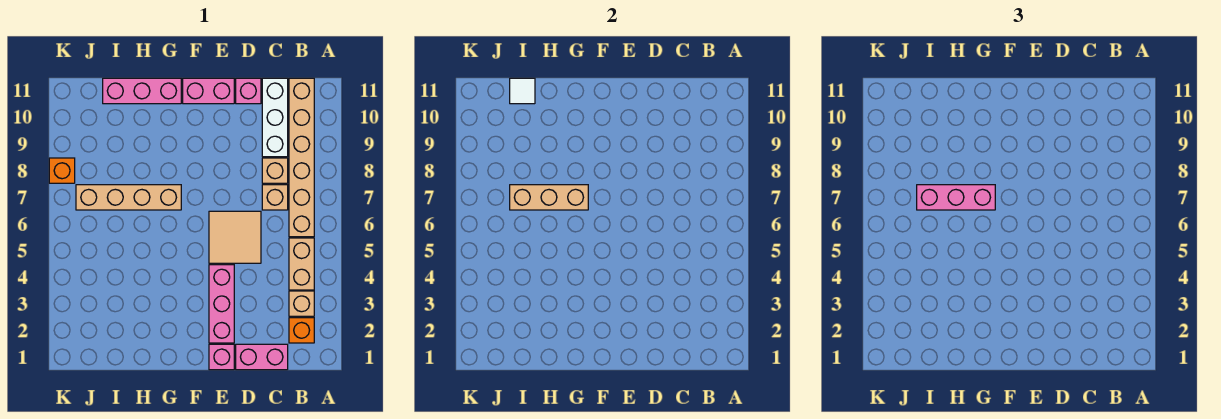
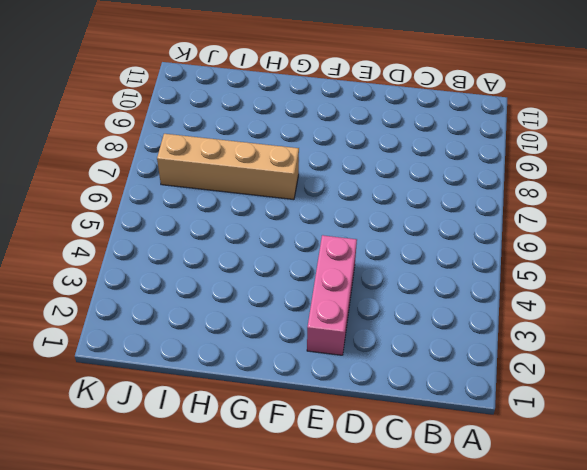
none -> orange 1x1 brick [289,318,314,343]
none -> tan 1x1 brick [289,291,314,316]
none -> tan 1x2 brick [289,238,314,290]

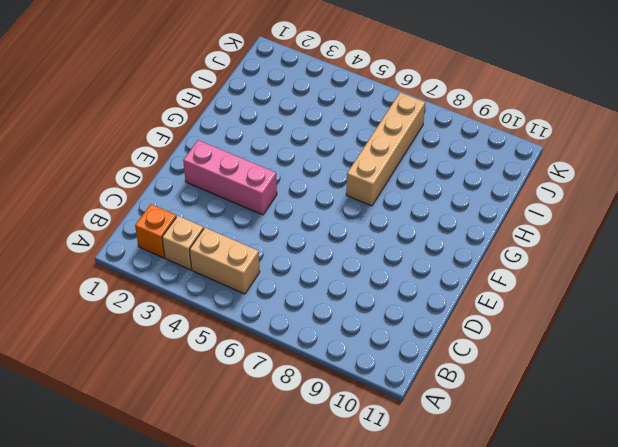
none -> tan 1x6 brick [289,78,314,237]
none -> pink 1x2 brick [236,344,288,370]
none -> tan 1x1 brick [262,185,288,210]

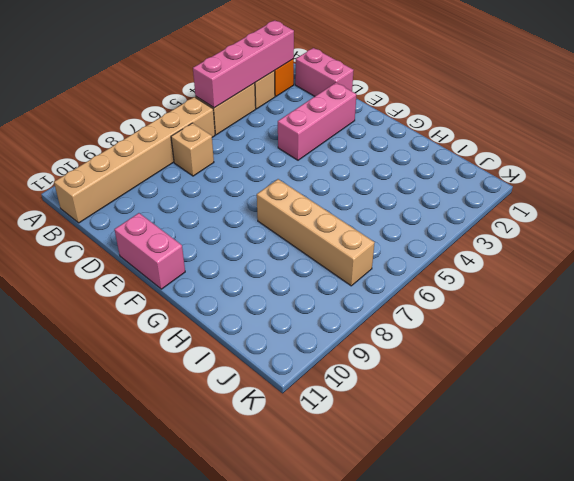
pink 1x4 brick [193,20,294,108] -> none
none -> tan 1x1 brick [262,158,288,183]
none -> white 1x3 brick [262,78,288,157]
none -> tan 2x2 tile [209,211,261,263]

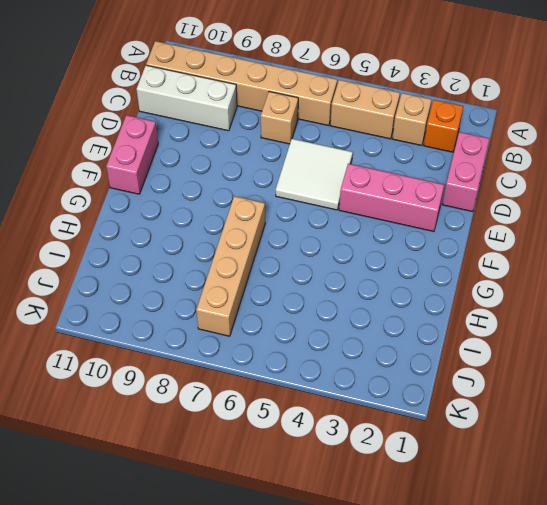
white 2x2 tile [276,139,353,210] -> tan 2x2 tile [209,211,261,263]
none -> tan 1x1 brick [262,158,288,183]
none -> pink 1x1 brick [236,78,261,104]
none -> pink 1x1 brick [209,344,234,370]

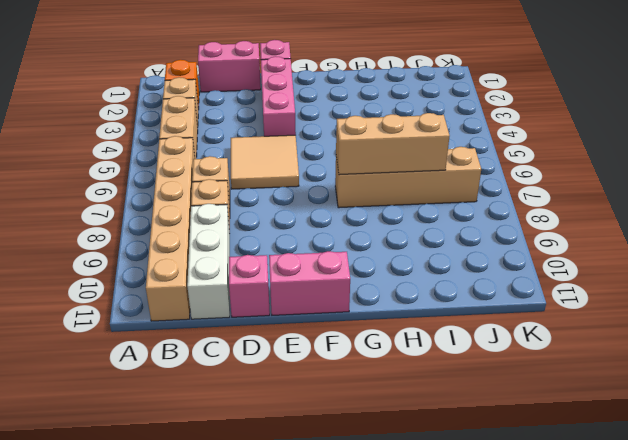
none -> pink 1x3 brick [103,78,181,104]
none -> orange 1x1 brick [49,158,75,183]
none -> white 1x1 tile [510,78,535,104]

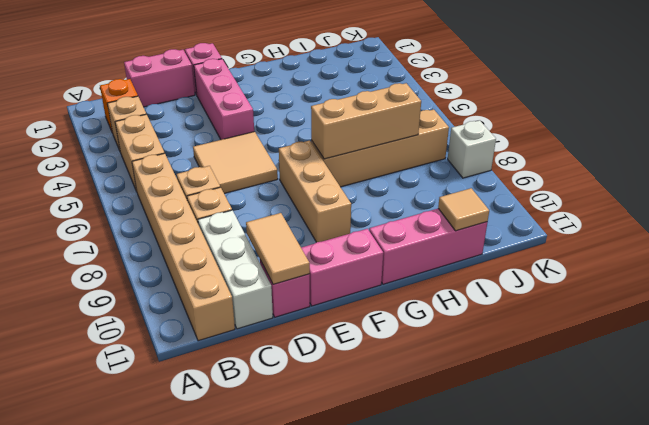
tan 1x2 tile [246,213,310,284] -> none
tan 1x3 brick [279,141,351,242] -> none
tan 1x1 tile [438,188,489,231] -> white 1x1 tile [510,78,535,104]
white 1x1 brick [448,120,496,178] -> orange 1x1 brick [49,158,75,183]
none -> pink 1x3 brick [917,185,995,210]

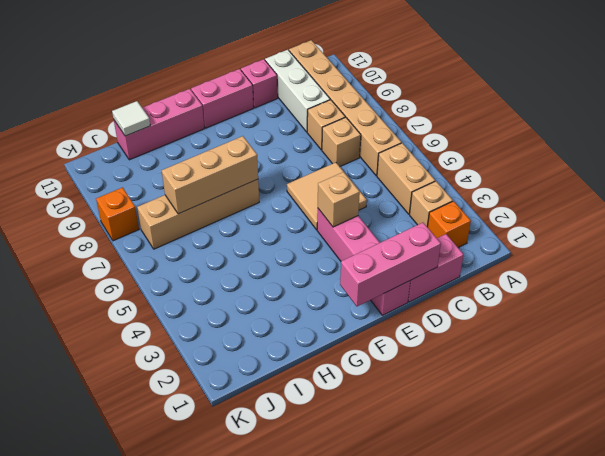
pink 1x3 brick [340,223,441,306] -> pink 1x3 brick moved to [917,185,995,210]
tan 1x1 brick [318,172,360,227] -> none

